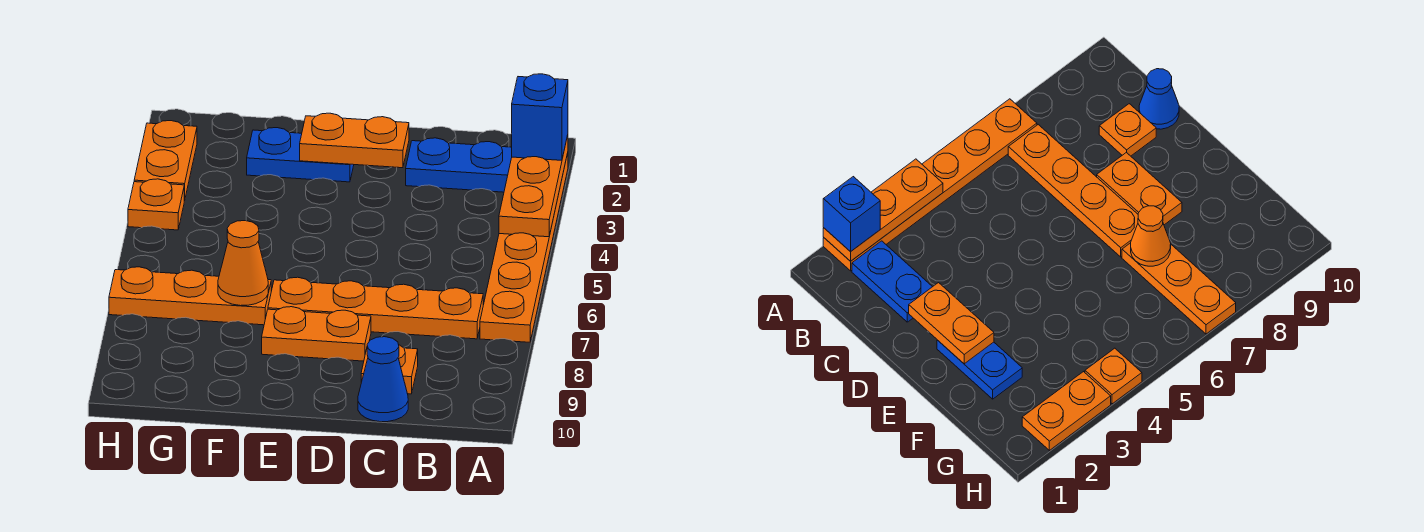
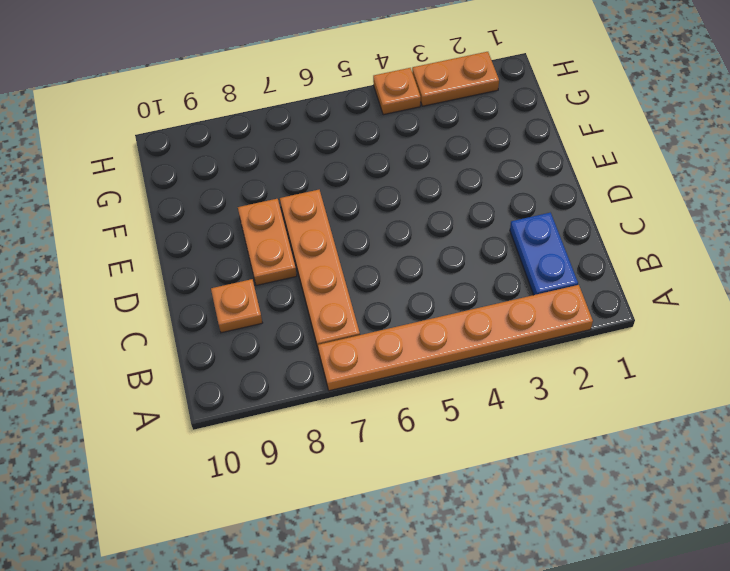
none -> blue 1x1 cone [358,337,408,422]
none -> blue 1x2 plate [247,128,354,182]
none -> orange 1x3 plate [109,267,271,325]

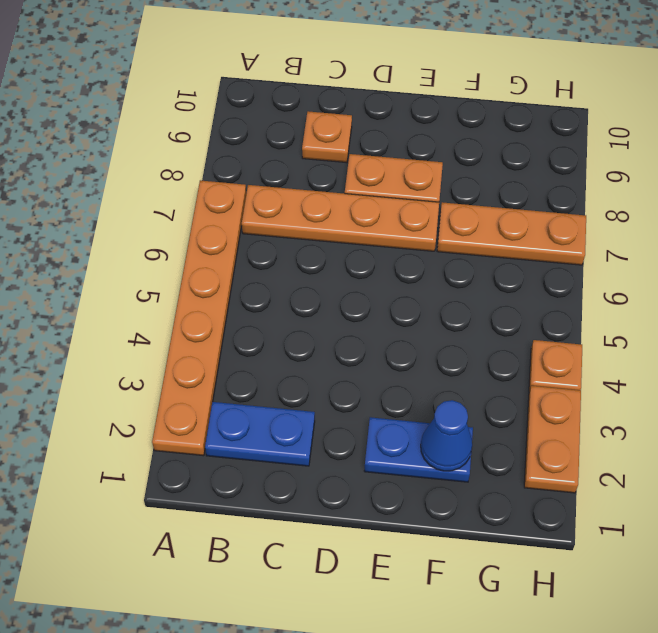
blue 1x1 cone [421,400,472,471] -> blue 1x1 cone moved to [358,337,408,422]
none -> orange 1x3 plate [499,135,568,237]
none -> orange 1x2 plate [300,113,409,168]
none -> orange 1x1 cone [218,221,268,306]

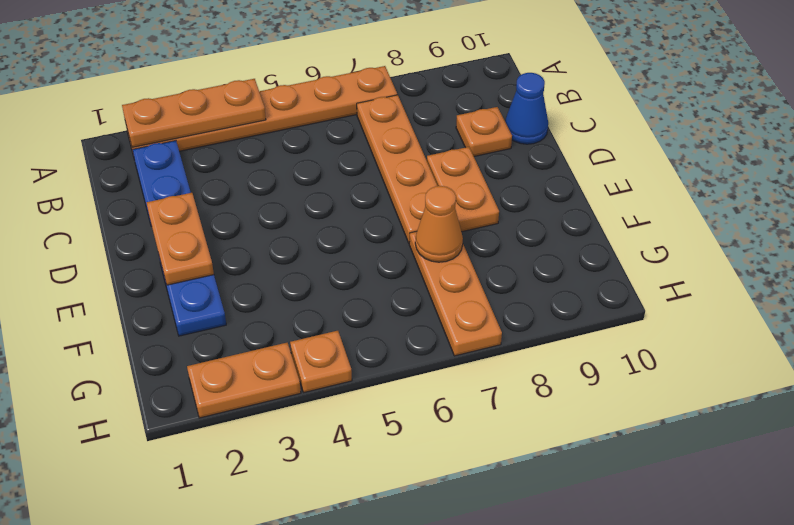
none -> blue 1x1 brick [512,74,568,160]

